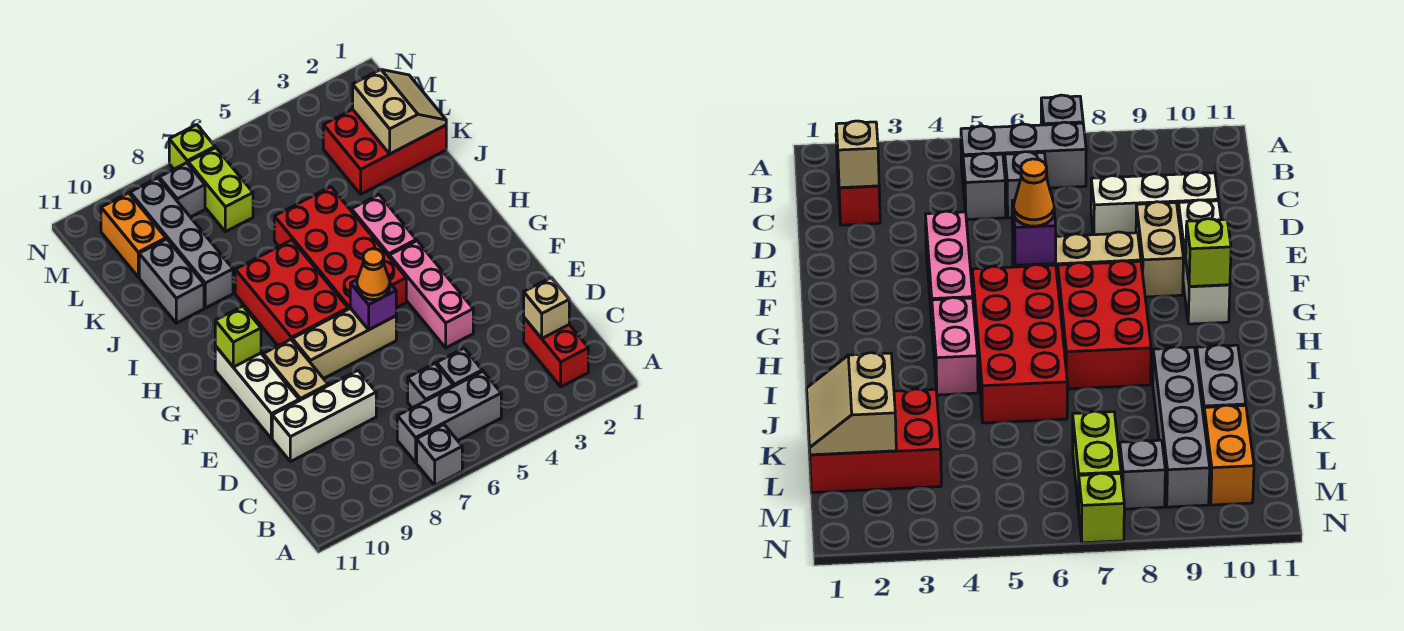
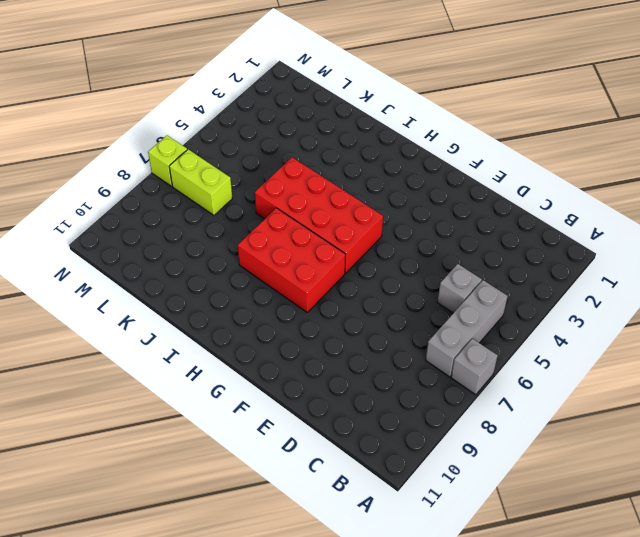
none -> red 1x2 brick [524,318,588,387]
none -> grey 1x1 brick [408,363,453,408]
none -> white 1x3 brick [272,371,376,462]

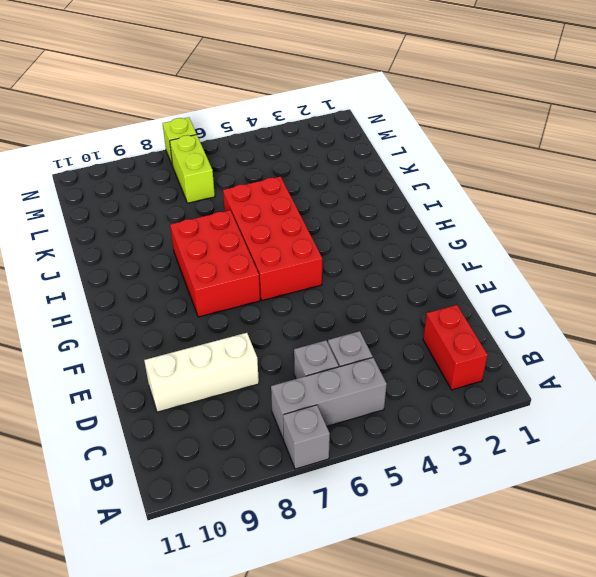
none -> pink 1x3 brick [390,241,473,348]
none -> tan 1x2 brick [263,339,328,401]
none -> white 1x3 brick [215,346,299,439]

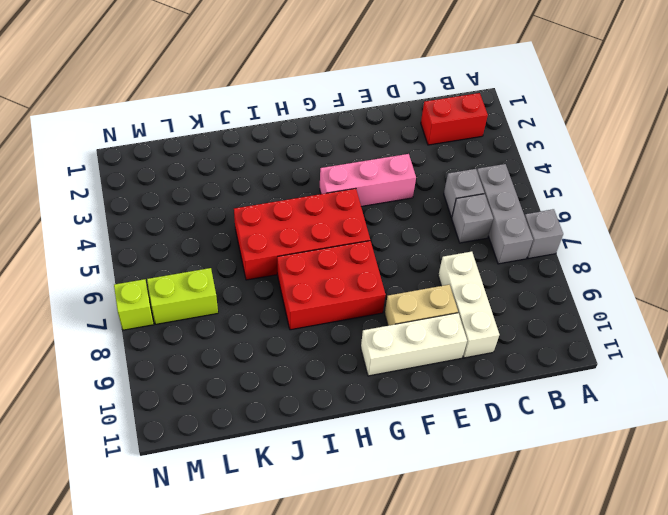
none -> tan 1x3 brick [292,308,396,379]
none -> pink 1x2 brick [351,195,416,257]
none -> grey 1x4 brick [130,178,233,308]

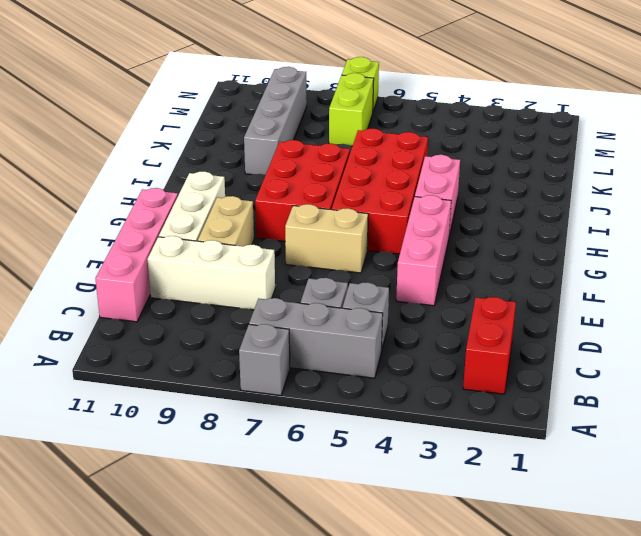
pink 1x4 brick [95,188,178,322] -> none
tan 1x2 brick [285,204,368,273] -> tan 1x3 brick [292,308,396,379]
none -> grey 1x2 brick [139,239,204,323]
none -> red 2x3 brick [323,109,446,194]
none -> orange 1x2 brick [101,193,166,277]

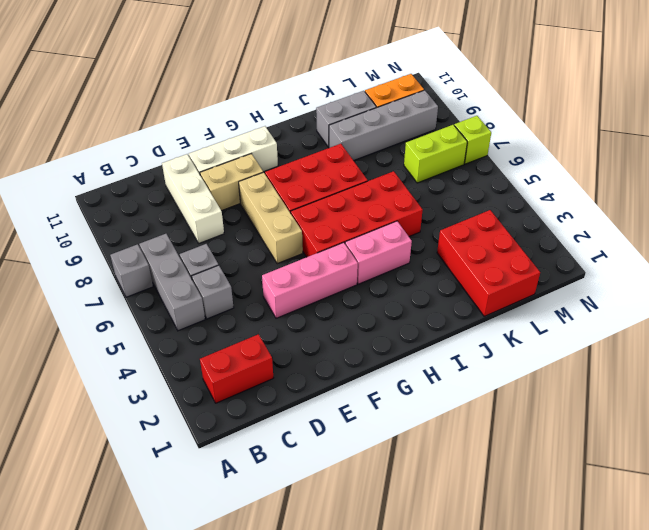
none -> grey 1x1 brick [159,163,205,217]
none -> tan 1x1 brick [524,278,569,338]
none -> purple 1x1 brick [350,280,396,330]

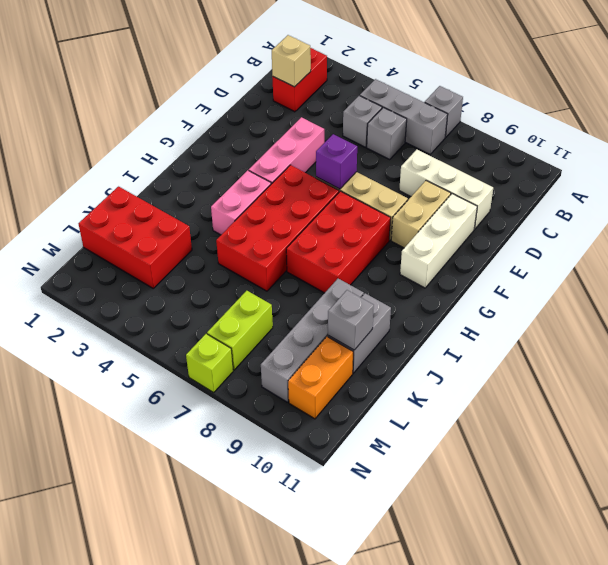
grey 1x1 brick [328,290,374,350] -> grey 1x1 brick moved to [159,163,205,217]
none -> lime 1x1 brick [215,306,261,367]
none -> tan 2x2 slope [353,69,446,154]
none -> orange 1x1 cone [357,249,390,300]

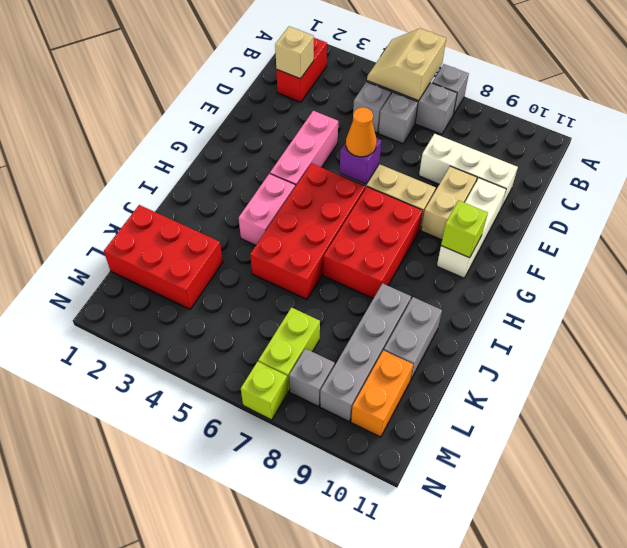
tan 2x2 slope [367,28,446,101] -> tan 2x2 slope moved to [353,69,446,154]

